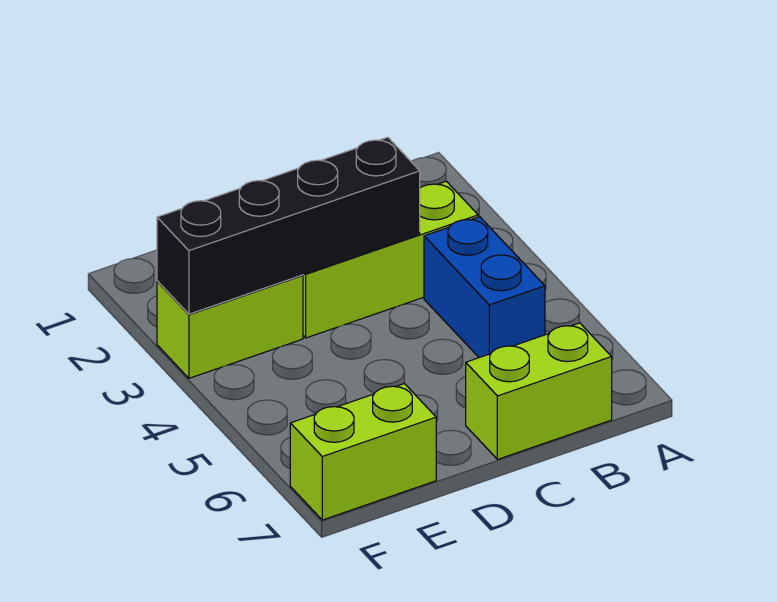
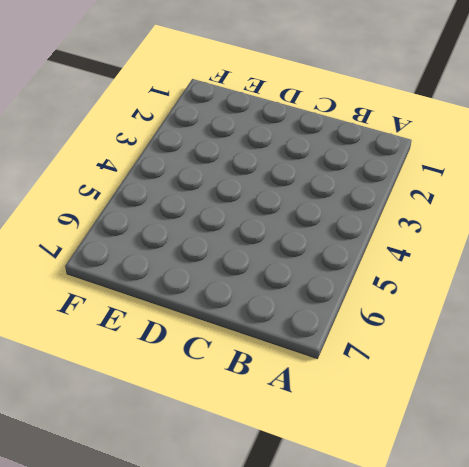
none -> lime 1x3 brick [303,181,478,338]
none -> blue 1x2 brick [424,217,545,358]

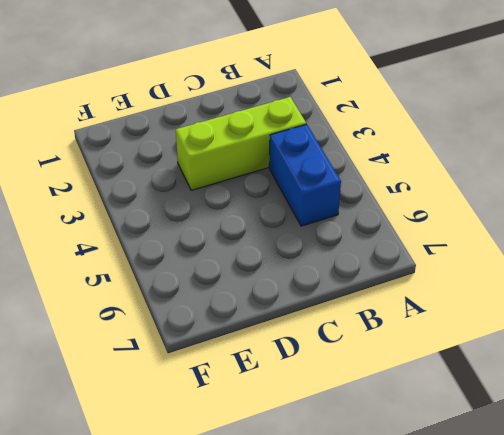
none -> lime 1x2 brick [466,323,612,459]
none -> lime 1x2 brick [157,275,303,378]

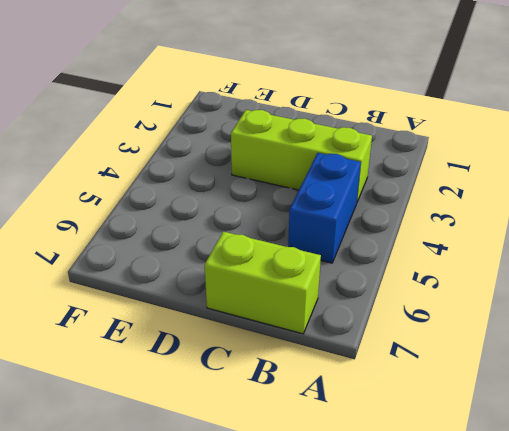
none -> lime 1x2 brick [157,275,303,378]
none -> lime 1x2 brick [290,384,436,520]

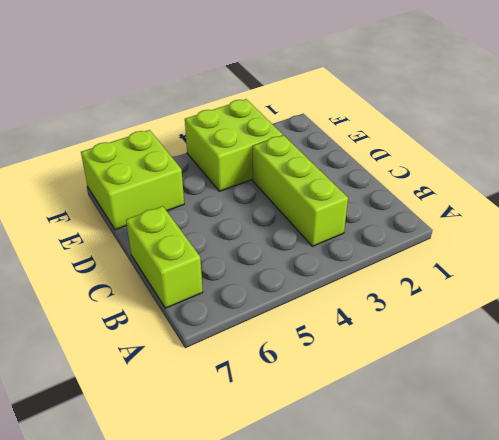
lime 2x2 brick [185,99,283,191] -> lime 1x2 brick [157,275,303,378]
lime 2x2 brick [81,130,184,230] -> lime 1x2 brick [290,384,436,520]
none -> blue 1x2 brick [424,217,545,358]
none -> black 1x4 brick [157,137,420,314]

